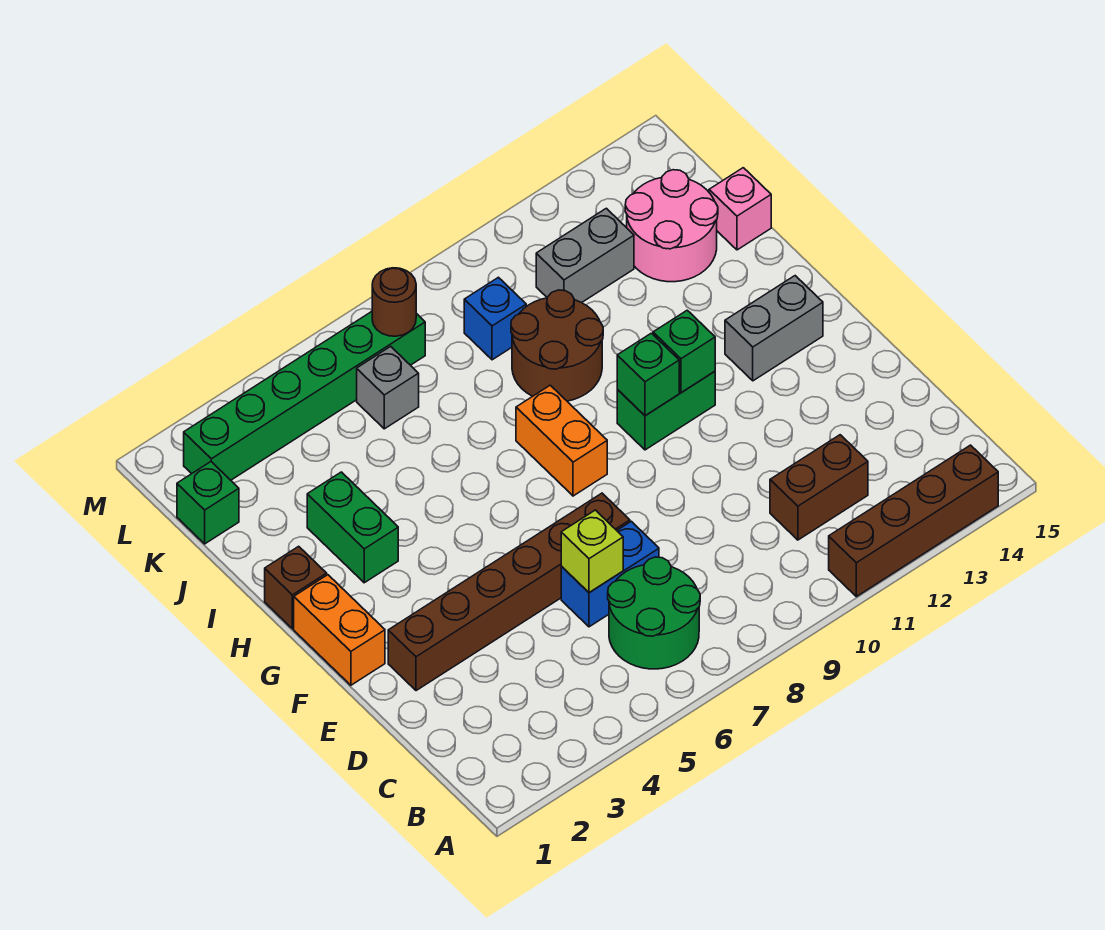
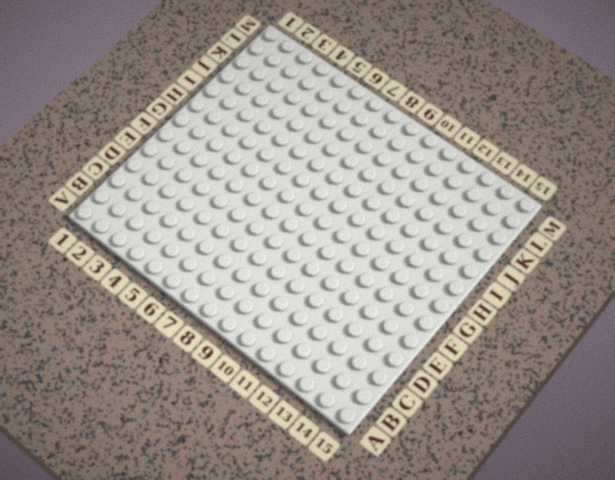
none -> brown 1x4 brick [829,445,998,597]
none -> green 2x2 round brick [608,557,700,669]
none -> brown 1x2 brick [770,435,868,540]

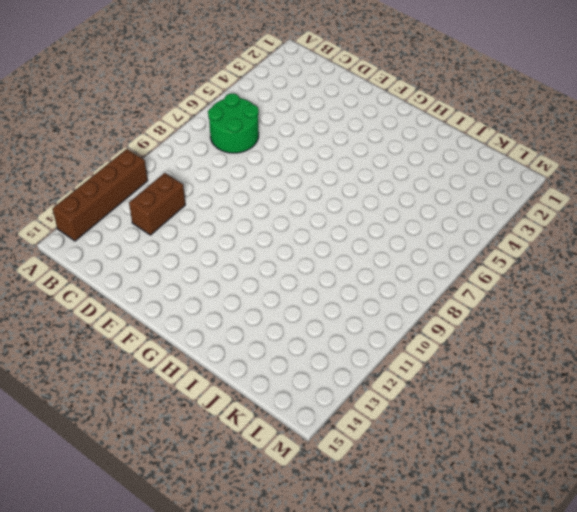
none -> blue 1x2 brick [561,521,659,627]
none -> brown 1x6 brick [388,493,630,691]
none -> orange 1x2 brick [294,575,385,685]

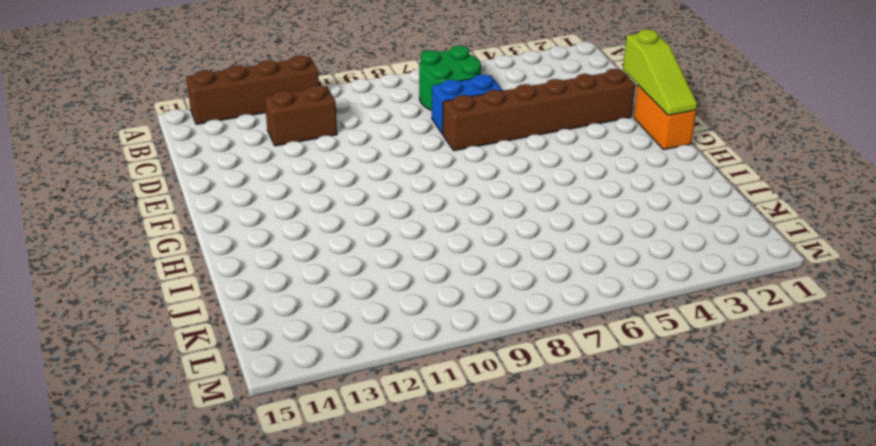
lime 1x3 slope [623,29,697,115] -> none
none -> orange 1x2 brick [516,385,607,496]
none -> green 1x2 brick [617,371,715,450]
none -> grey 1x2 brick [725,276,823,381]

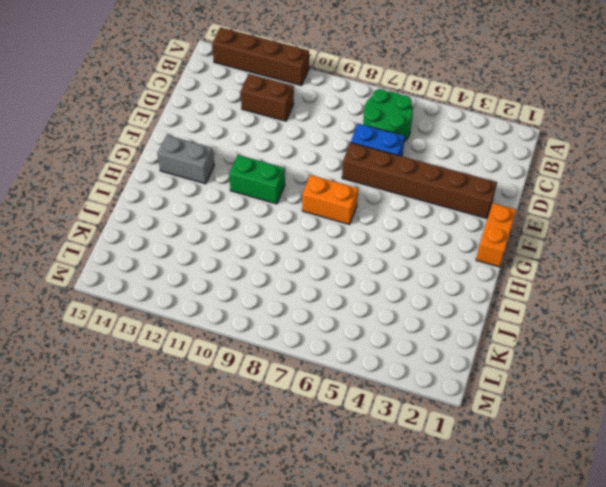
orange 1x2 brick [302,175,358,224] -> orange 1x2 brick turned to [516,385,607,496]
none -> brown 1x1 brick [265,546,327,629]
none -> green 1x2 brick [307,472,398,583]
none -> brown 2x2 round brick [511,290,603,401]

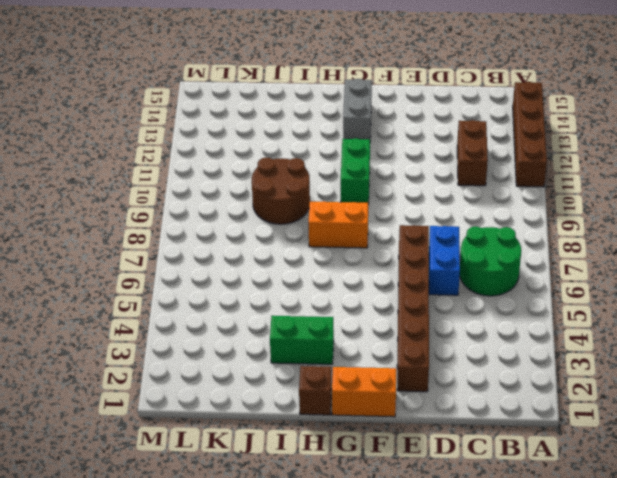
none -> pink 2x2 round brick [625,170,718,282]
none -> pink 1x1 brick [709,168,771,250]
none -> green 1x1 brick [177,462,239,544]

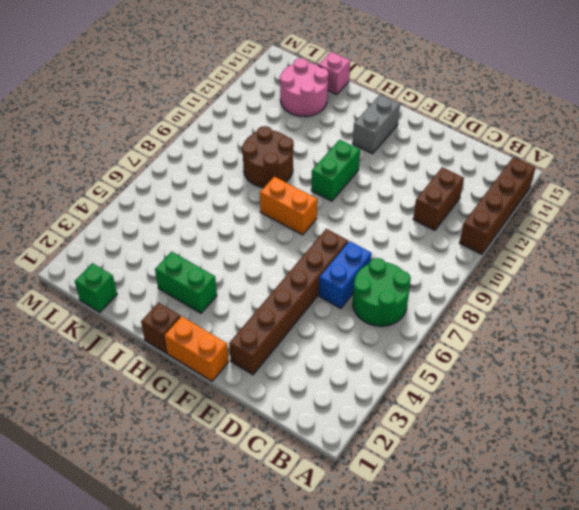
none -> grey 1x1 brick [357,346,419,429]
none -> blue 1x1 brick [464,277,526,360]
none -> grey 1x2 brick [536,208,634,303]

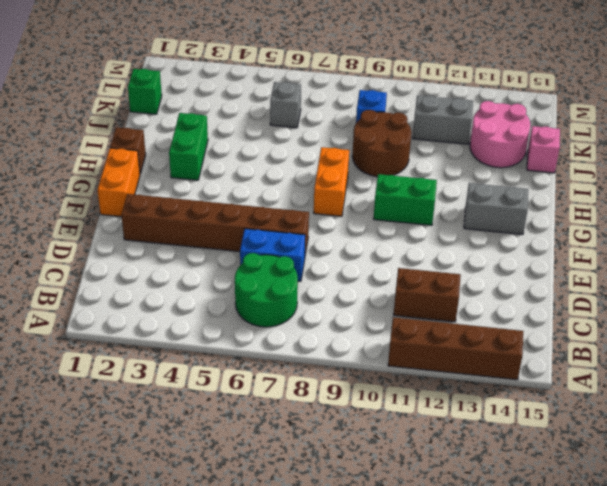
none -> green 1x6 brick [184,312,425,480]
none -> lime 1x1 brick [561,510,623,593]
none -> green 1x1 brick [617,333,679,416]

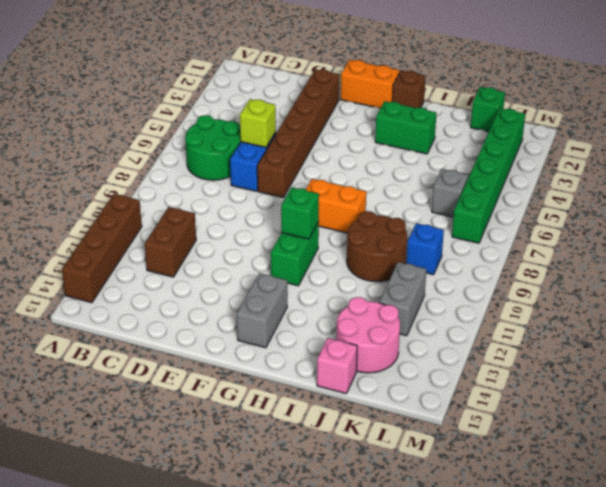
none -> green 1x1 brick [653,310,715,393]
none -> brown 1x1 round brick [372,268,416,336]

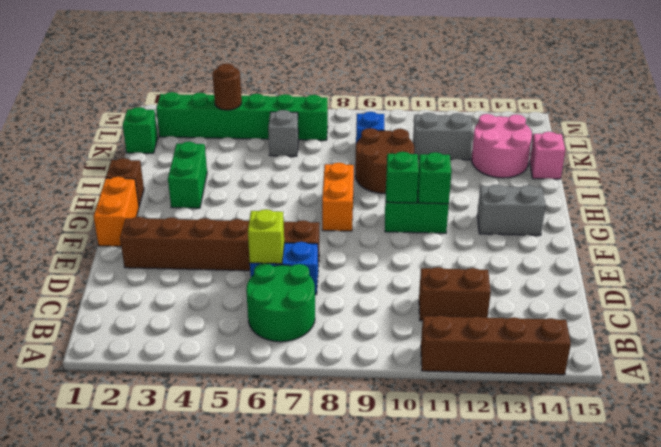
brown 1x1 round brick [213,64,242,110] -> brown 1x1 round brick moved to [372,268,416,336]

